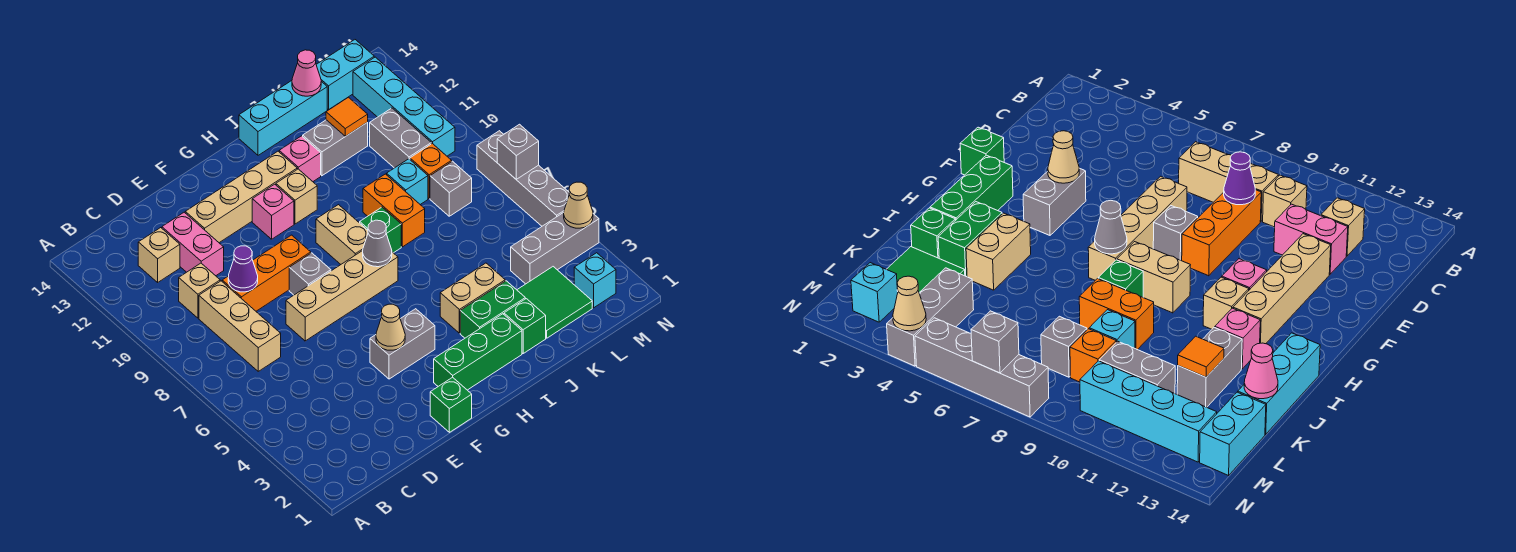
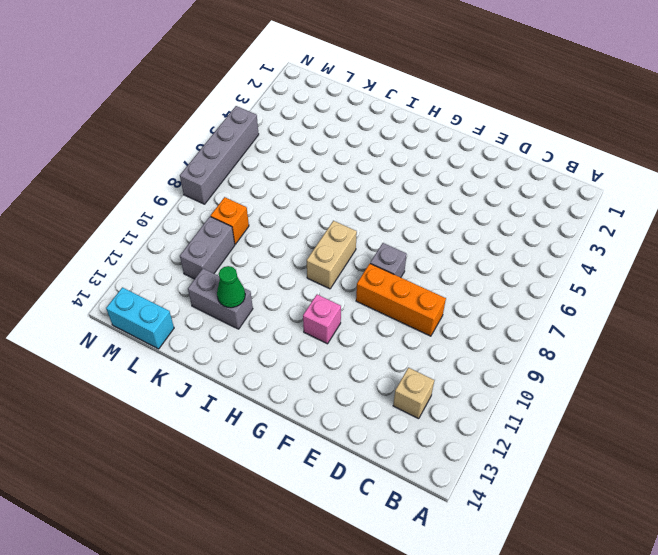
green 1x1 cone [217,266,245,308] -> none
none -> tan 1x3 brick [199,281,281,371]
none -> tan 1x1 brick [179,263,220,318]
none -> pink 1x2 brick [162,212,224,276]
none -> tan 1x4 brick [286,251,398,341]

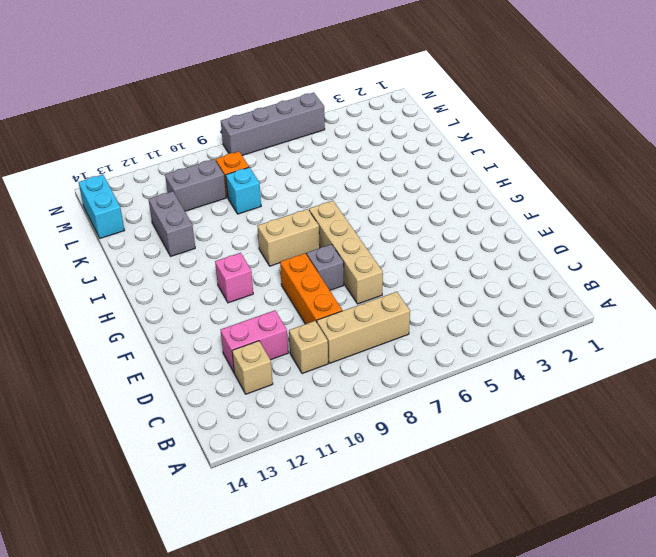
none -> tan 1x4 brick [185,151,297,243]
none -> green 1x1 brick [430,377,472,432]
none -> grey 1x2 brick [370,309,435,379]
none -> green 1x3 brick [434,314,522,390]

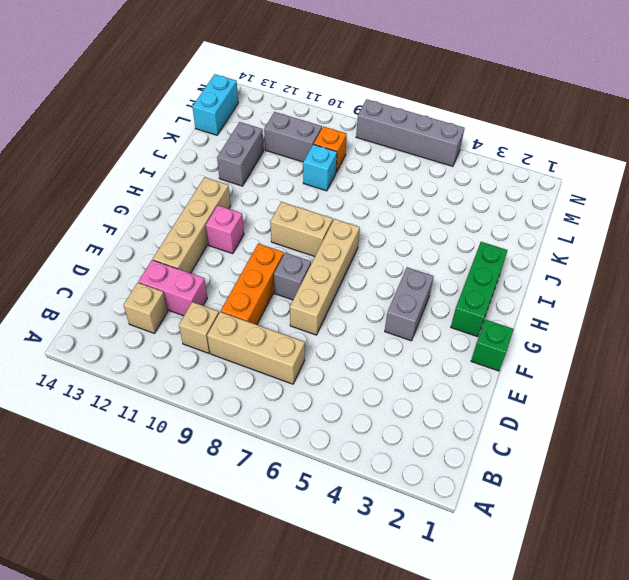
none -> tan 1x1 brick [276,169,317,224]
none -> green 1x2 brick [460,281,525,338]
none -> tan 1x2 brick [440,263,505,333]
none -> green 1x1 brick [360,207,401,253]

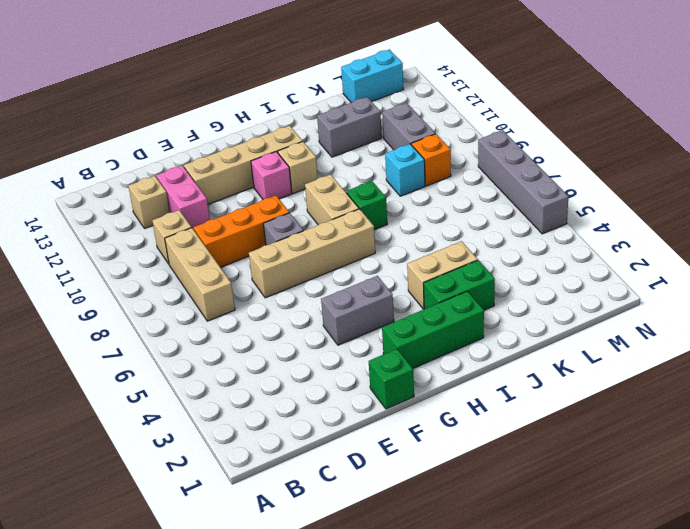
none -> pink 1x1 brick [279,136,321,181]
none -> cyan 1x3 brick [239,81,327,155]
none -> green 1x1 brick [504,299,546,353]
none -> orange 1x2 brick [363,174,425,247]

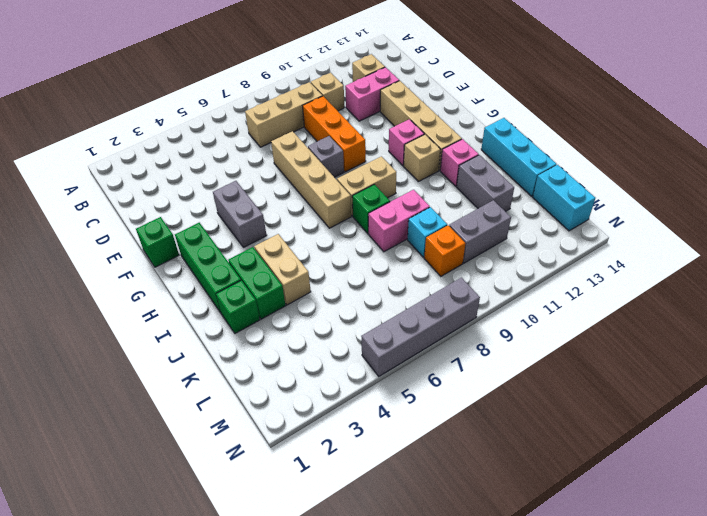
pink 1x2 brick [368,190,430,252] -> orange 1x2 brick [363,174,425,247]
none -> green 2x2 tile [517,267,592,338]
none -> grey 1x3 brick [511,212,599,284]
none -> grey 1x1 brick [430,161,472,216]
none -> cyan 1x1 brick [574,253,616,308]

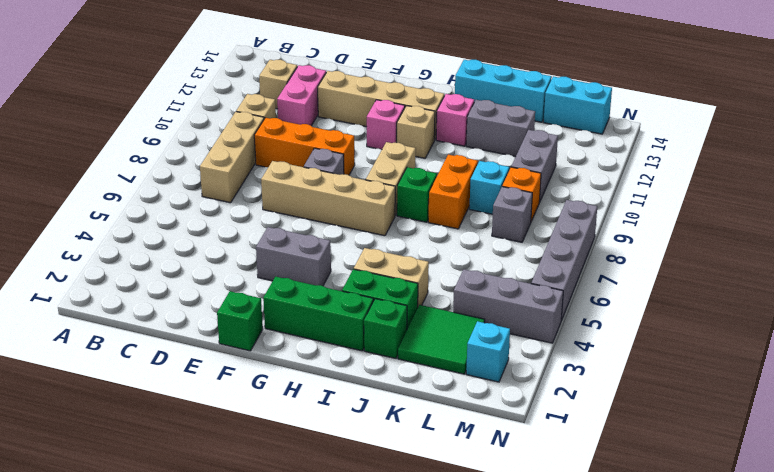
none -> cyan 1x4 brick [353,57,455,156]
none -> purple 1x1 cone [228,246,258,292]
none -> tan 1x1 cone [376,304,405,350]
none -> grey 1x1 cone [363,220,392,267]

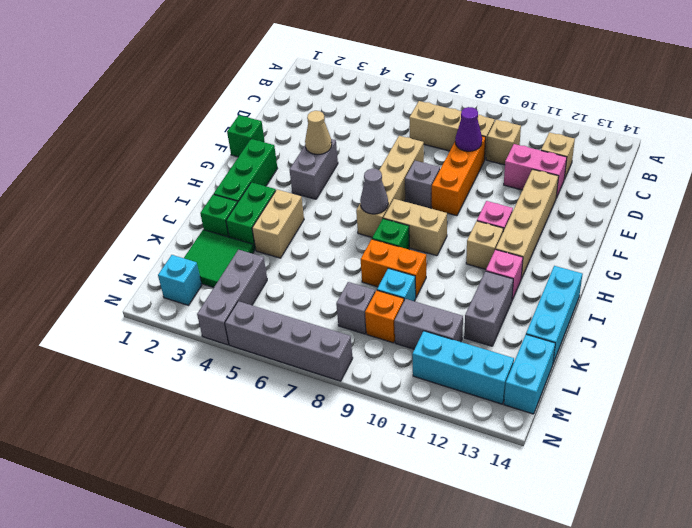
cyan 1x3 brick [412,331,514,404] -> cyan 1x4 brick [353,57,455,156]
none -> orange 1x1 tile [326,97,368,136]
none -> pink 1x1 cone [292,50,321,96]
none -> tan 1x1 cone [564,182,593,228]
none -> grey 1x1 brick [497,124,539,179]

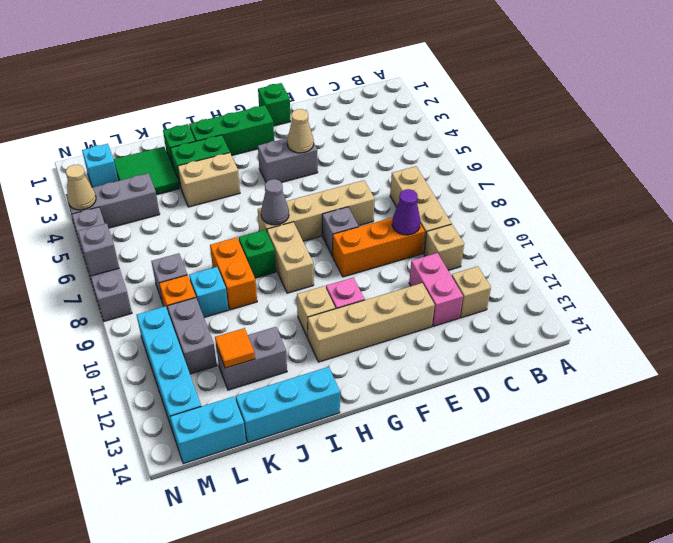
none -> pink 1x1 brick [279,136,321,181]
none -> pink 1x1 cone [292,50,321,96]

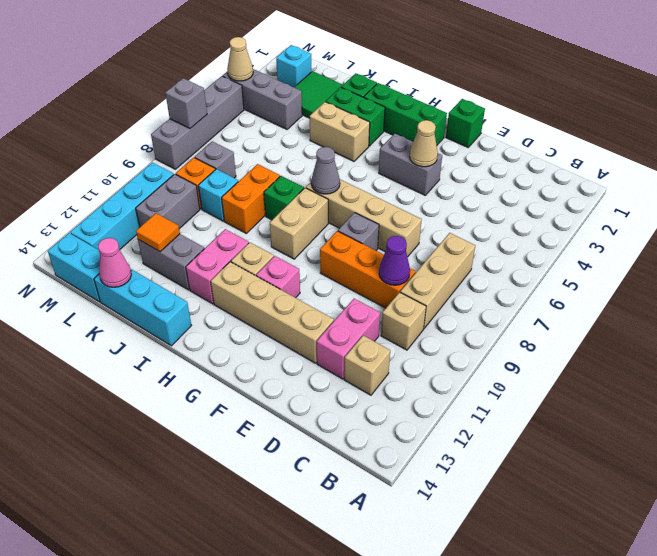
pink 1x2 brick [186,229,249,304] -> pink 1x1 brick [279,136,321,181]

